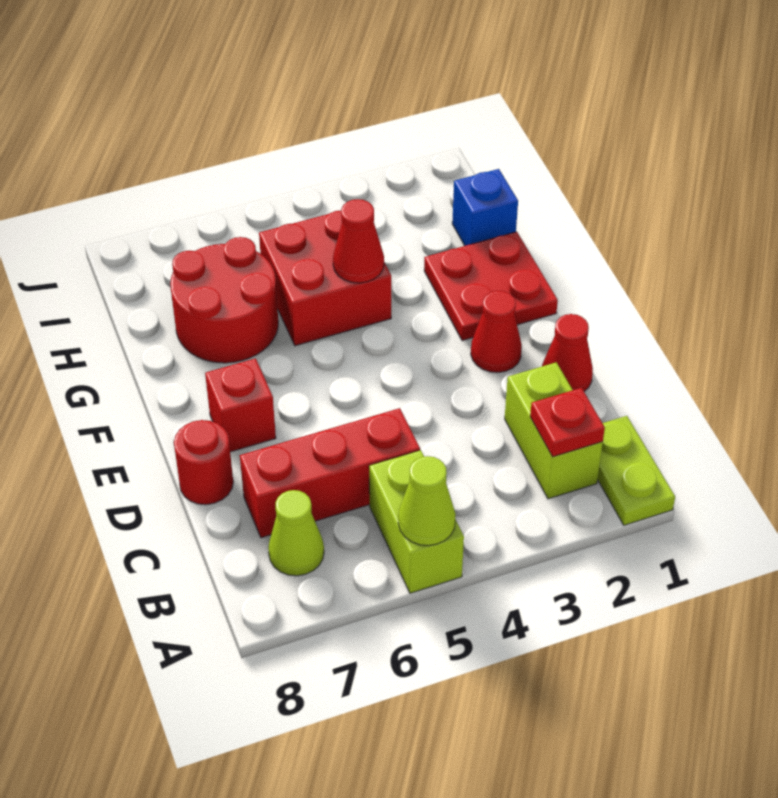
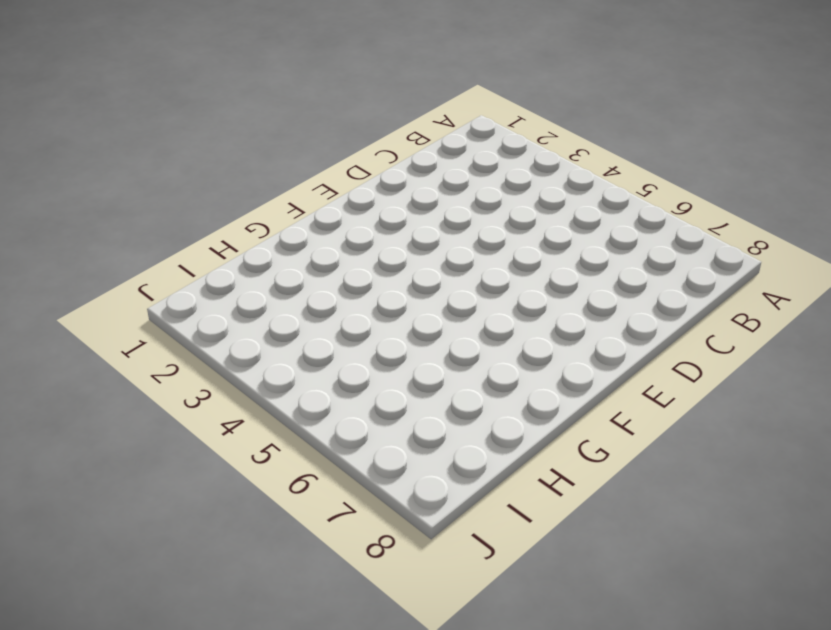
none -> lime 1x2 plate [598,416,675,525]
none -> lime 1x2 brick [369,450,464,593]
none -> lime 1x2 brick [505,362,603,499]

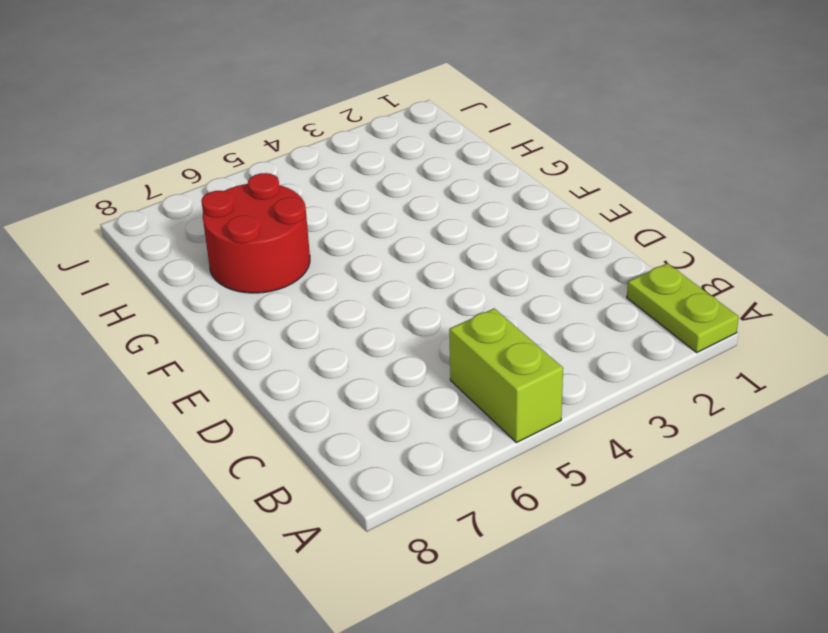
none -> lime 1x2 brick [505,362,603,499]
none -> lime 1x1 cone [268,490,324,576]
none -> red 1x3 brick [240,408,420,538]

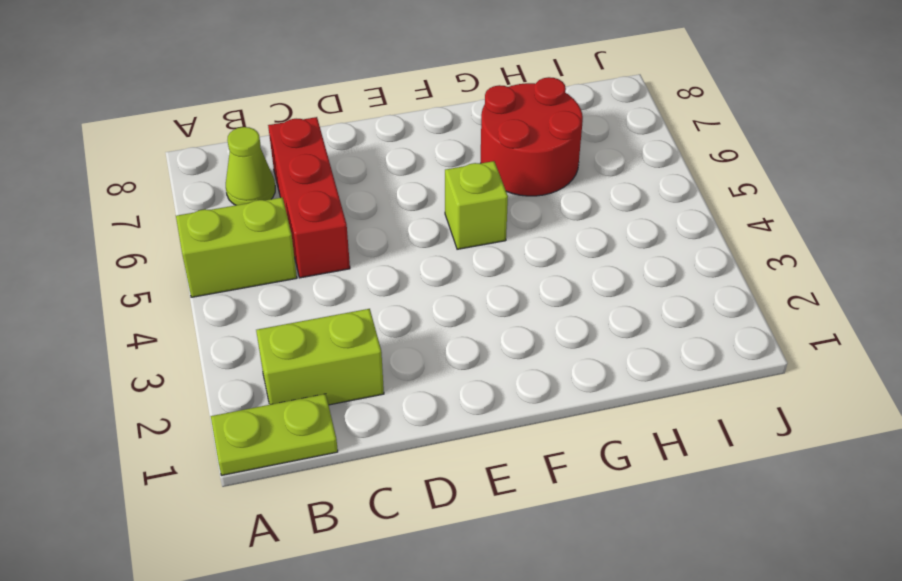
lime 1x1 brick [445,161,508,249] -> none
none -> red 1x1 cone [542,314,593,391]
none -> red 1x1 round brick [174,420,233,505]
none -> red 1x1 cone [471,291,522,372]

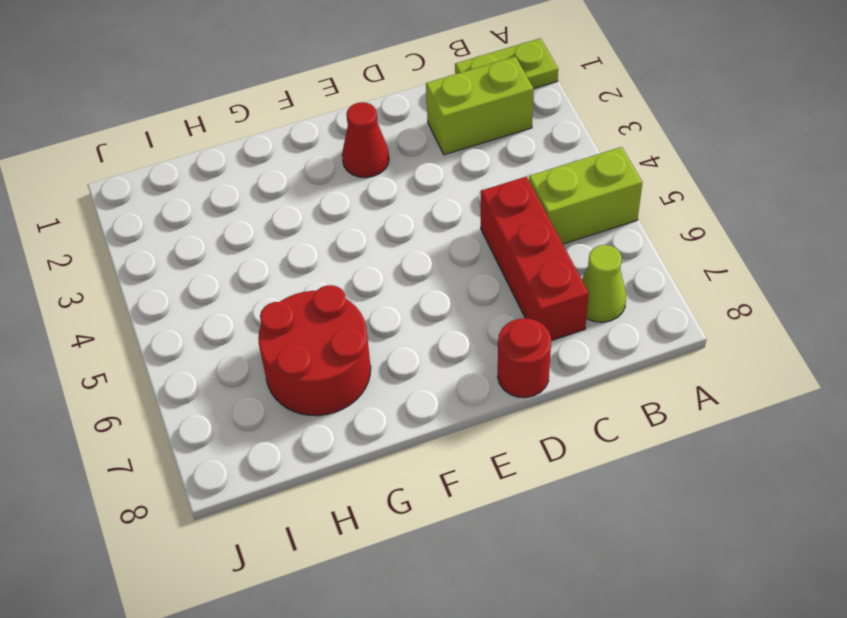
none -> red 1x1 cone [542,314,593,391]
none -> red 1x1 brick [205,358,276,452]
none -> red 2x2 plate [424,232,558,341]

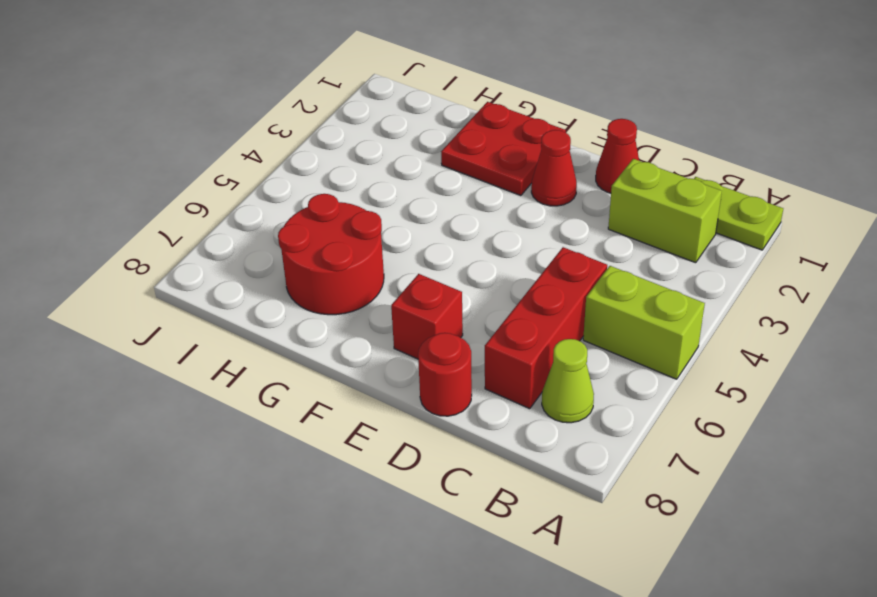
none -> red 2x2 brick [259,210,391,346]
none -> blue 1x1 brick [452,169,518,246]
none -> lime 1x1 cone [398,456,456,546]

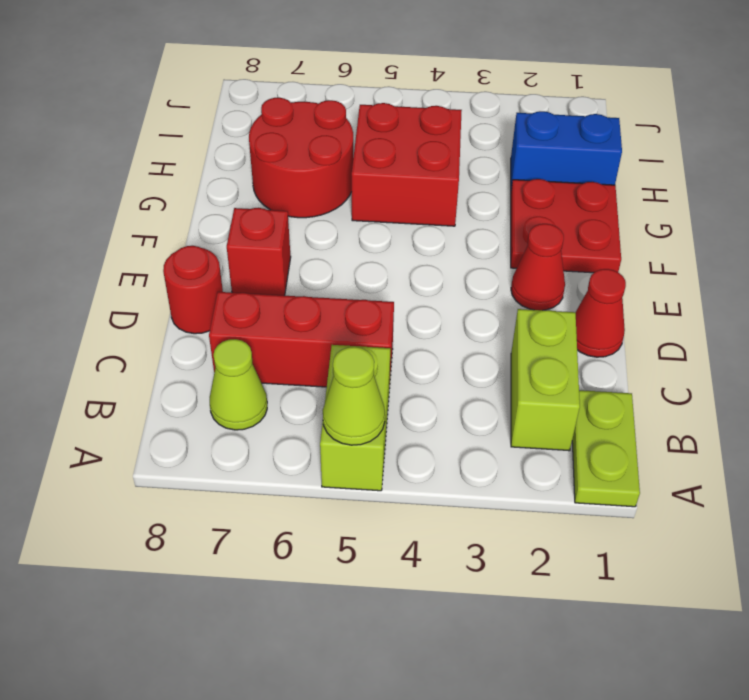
blue 1x2 brick [511,111,622,188] -> blue 1x1 brick [452,169,518,246]
none -> red 1x1 plate [530,388,605,457]
none -> red 1x1 cone [333,199,384,283]

